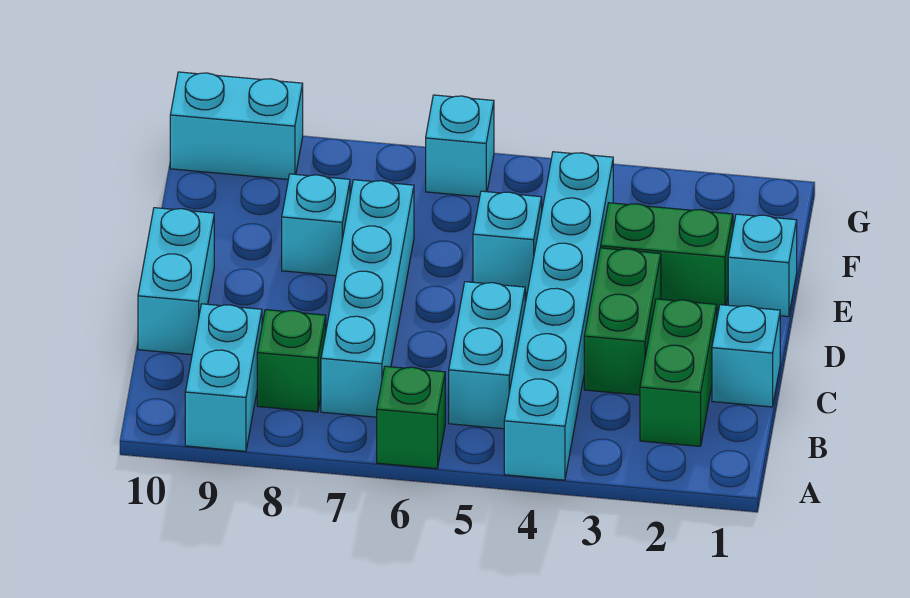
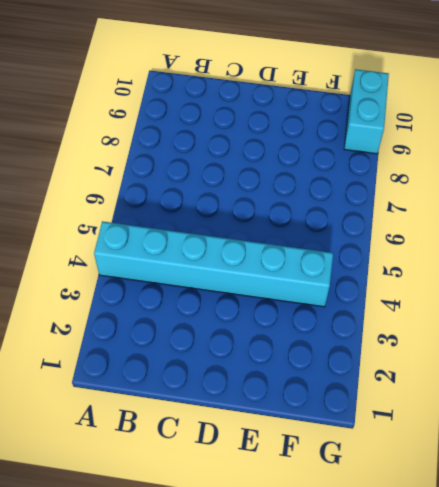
none -> green 1x1 brick [377,366,445,469]
none -> cyan 1x2 brick [185,304,262,451]
none -> green 1x2 brick [640,299,717,446]

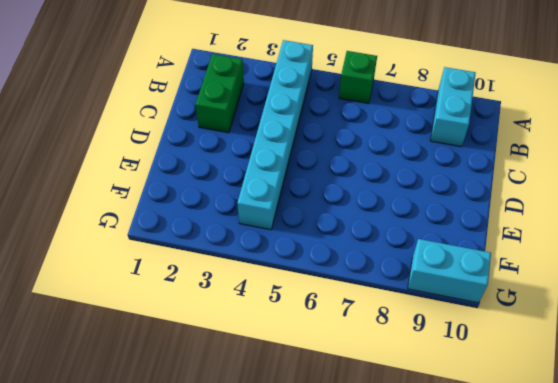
none -> cyan 1x2 brick [449,282,525,429]
none -> cyan 1x4 brick [321,180,414,417]
none -> green 1x1 brick [257,310,326,412]

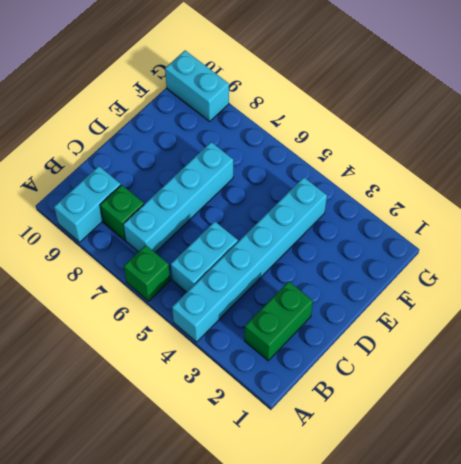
none -> cyan 1x1 brick [712,305,780,407]
none -> green 1x2 brick [584,248,661,395]
none -> cyan 1x2 brick [138,208,214,355]

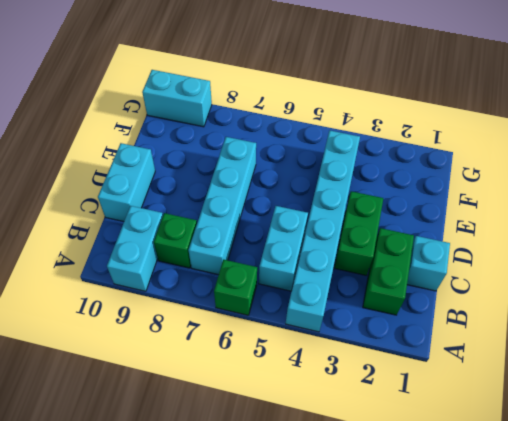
none -> cyan 1x1 brick [728,214,797,317]
none -> green 1x2 brick [601,203,733,310]
none -> cyan 1x1 brick [473,191,542,293]

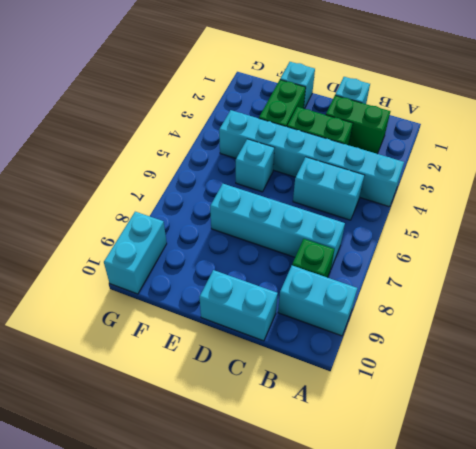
none -> green 1x1 brick [377,366,445,469]
none -> cyan 1x1 brick [282,174,350,276]
none -> cyan 1x1 brick [426,95,494,197]

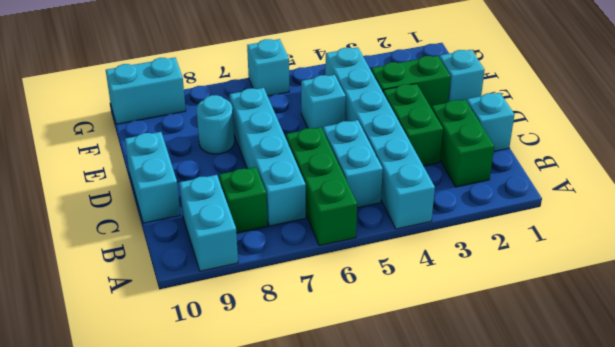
green 1x3 brick [286,127,357,246] -> green 1x1 brick [377,366,445,469]
cyan 1x1 round brick [196,95,234,154] -> cyan 1x1 brick [282,174,350,276]

